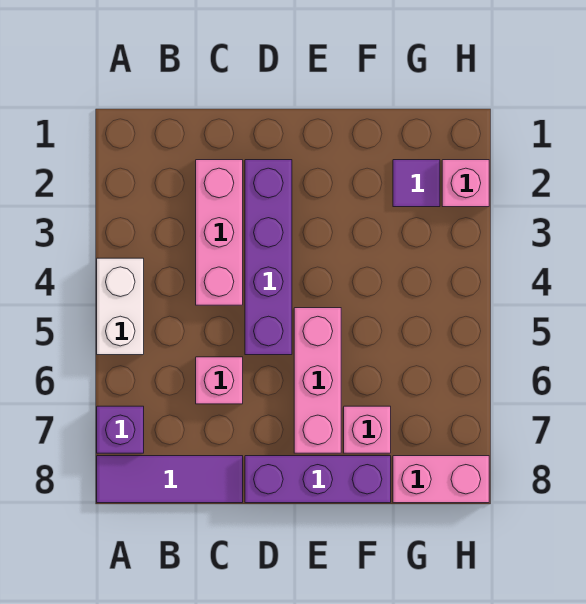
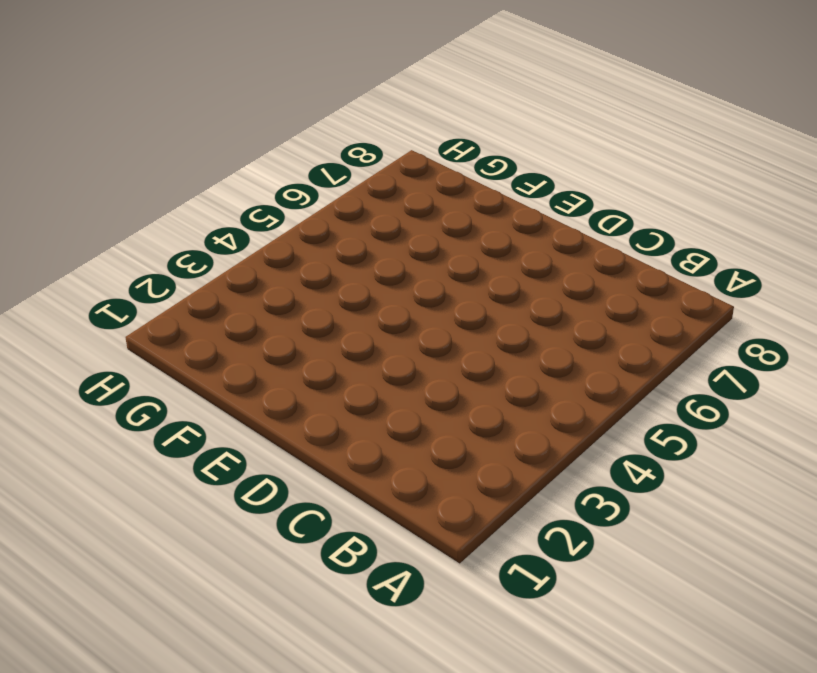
none -> white 1x2 brick [97,258,144,355]
none -> purple 1x1 brick [97,406,144,453]
none -> purple 1x3 tile [97,456,243,503]

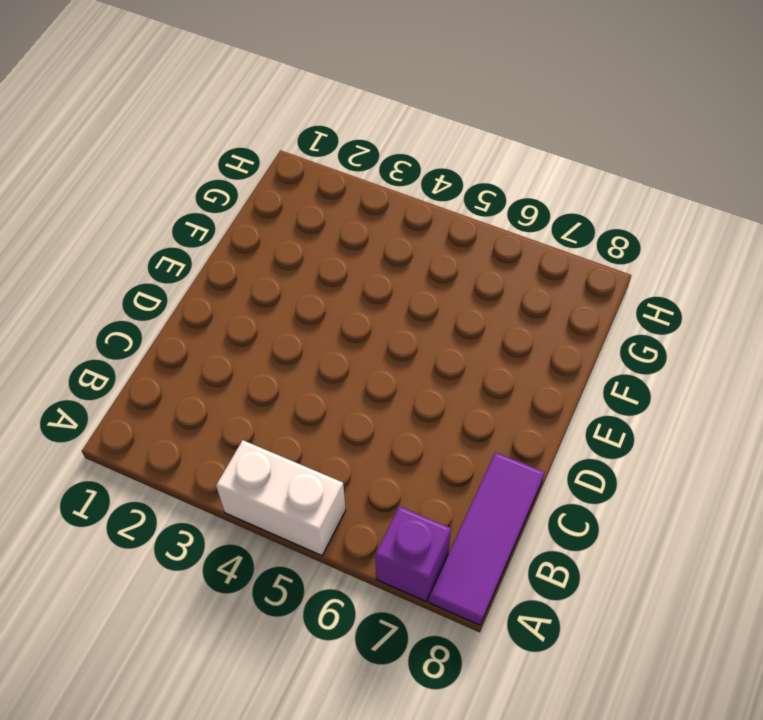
none -> pink 1x3 brick [196,160,243,305]
none -> pink 1x1 brick [196,357,243,404]
none -> purple 1x4 brick [245,160,292,355]

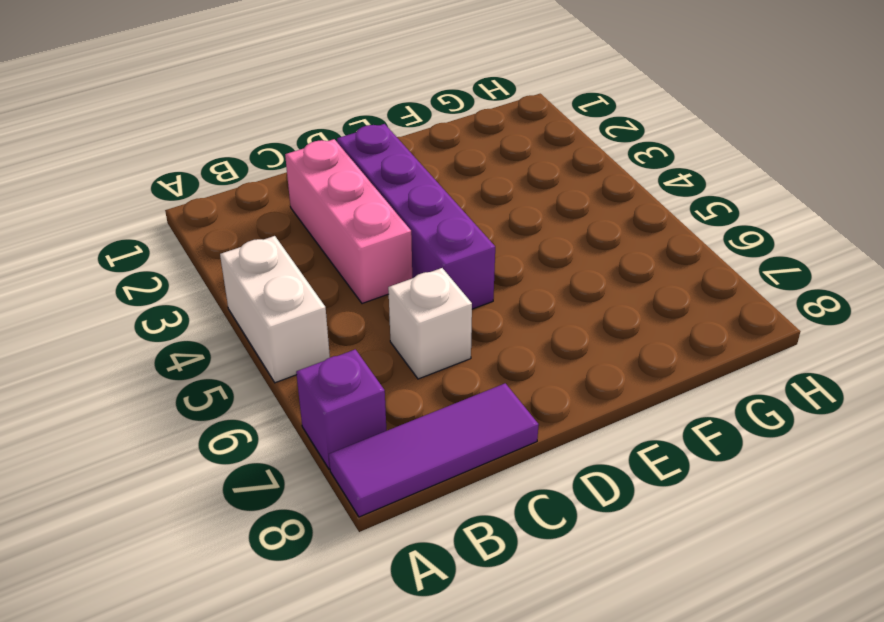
white 1x1 brick [388,268,472,379] -> pink 1x1 brick [196,357,243,404]
none -> purple 1x3 brick [245,456,391,503]
none -> pink 1x3 brick [294,308,341,453]
none -> pink 1x1 brick [344,406,391,453]

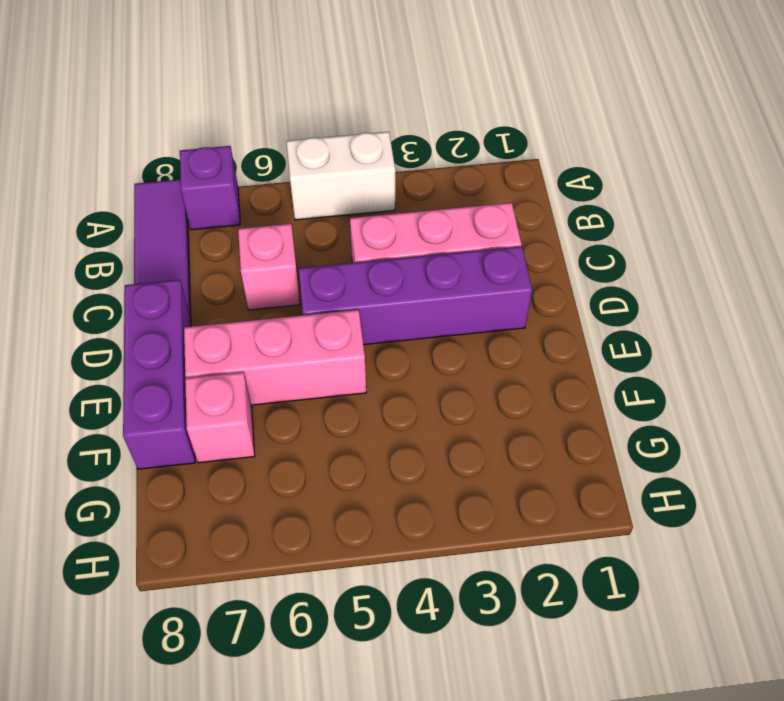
none -> purple 1x1 tile [393,160,440,207]
none -> pink 1x2 brick [393,456,489,503]
none -> pink 1x1 brick [442,160,489,207]

